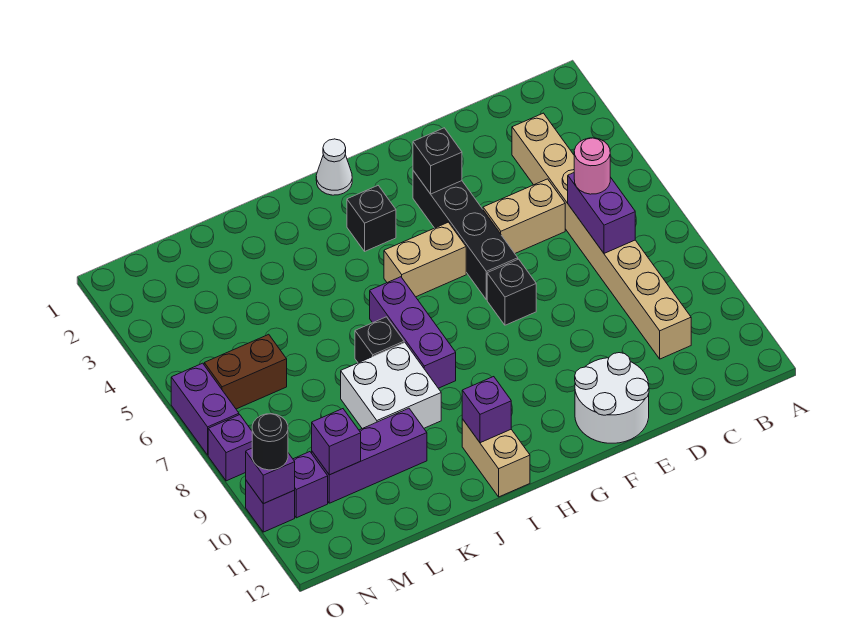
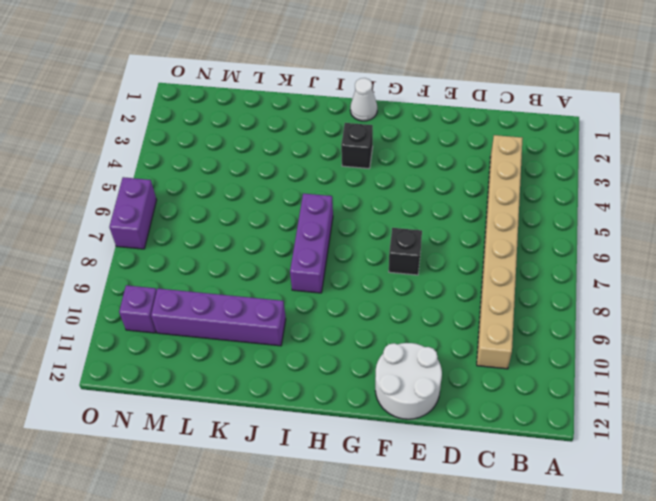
purple 1x4 brick [151,289,286,346] -> purple 1x3 brick [312,408,427,503]
none -> tan 1x2 brick [483,179,565,253]
none -> black 1x4 brick [413,171,518,300]
none -> tan 1x2 brick [384,222,466,297]

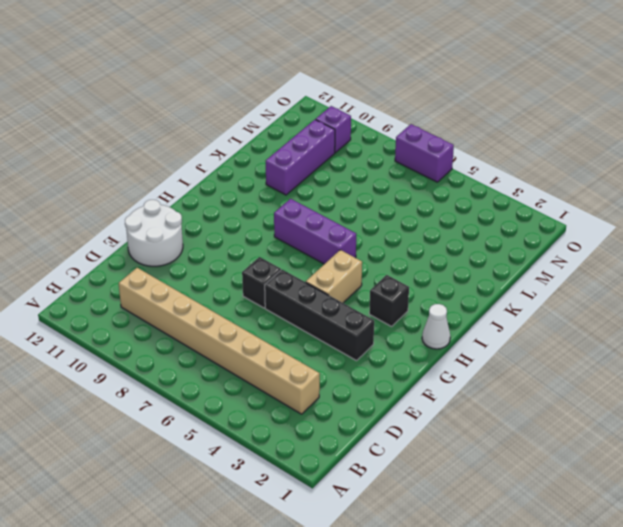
none -> tan 1x2 brick [483,179,565,253]
none -> tan 1x2 brick [462,419,530,497]
none -> black 1x1 brick [355,317,404,363]

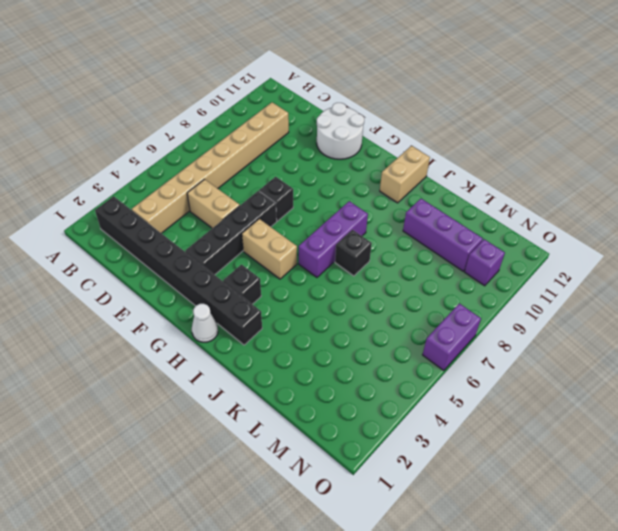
black 1x8 brick [95,196,262,345] -> none
none -> white 2x2 brick [341,343,441,429]
none -> brown 1x2 brick [204,334,287,409]
none -> purple 1x1 brick [208,415,252,481]

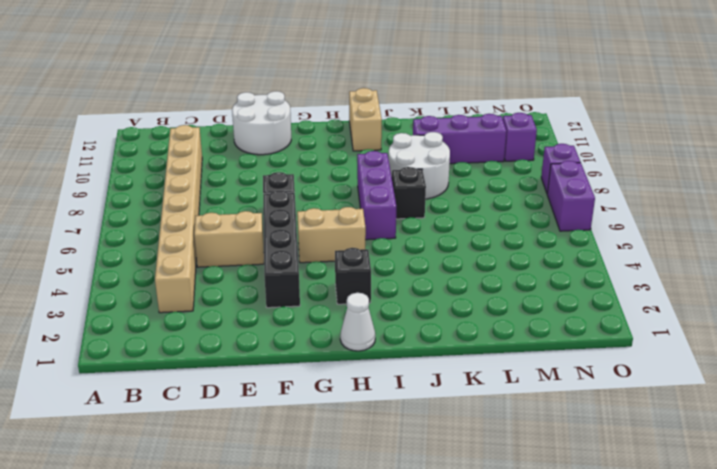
white 2x2 round brick [389,132,450,199] -> white 2x2 brick [341,343,441,429]
none -> brown 1x2 brick [204,334,287,409]
none -> purple 1x1 brick [246,481,295,532]
none -> purple 1x2 brick [568,173,635,253]

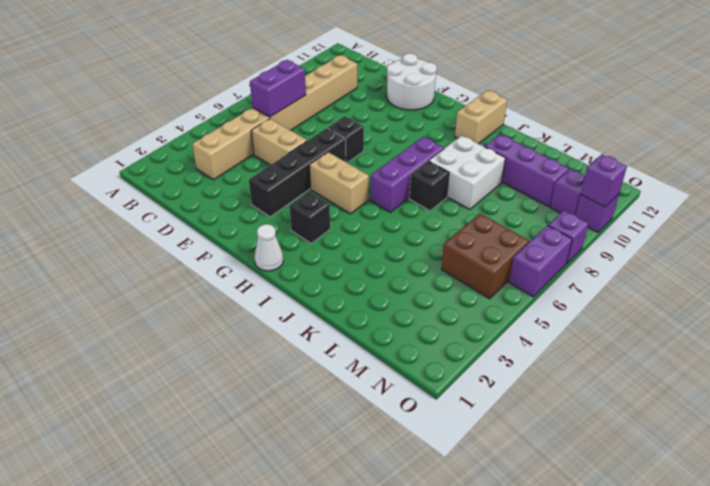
brown 2x2 brick [441,214,529,299] -> brown 1x2 brick [204,334,287,409]
none -> black 1x1 brick [413,128,462,194]
none -> purple 1x1 brick [462,377,511,443]
none -> purple 1x1 brick [312,409,361,475]

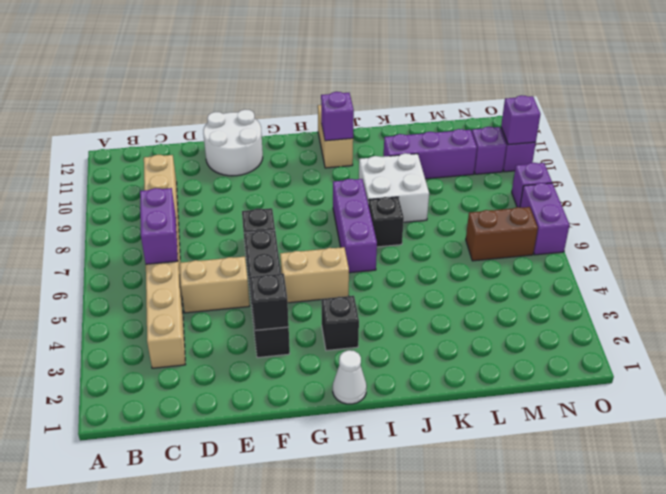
none -> purple 1x1 brick [312,409,361,475]
none -> pink 1x1 round brick [574,138,610,194]
none -> black 1x1 round brick [252,414,288,470]

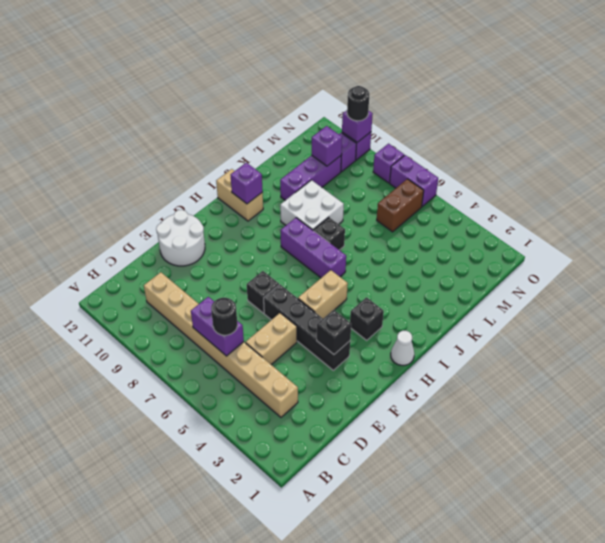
black 1x1 round brick [211,298,237,335] -> pink 1x1 round brick [574,138,610,194]

